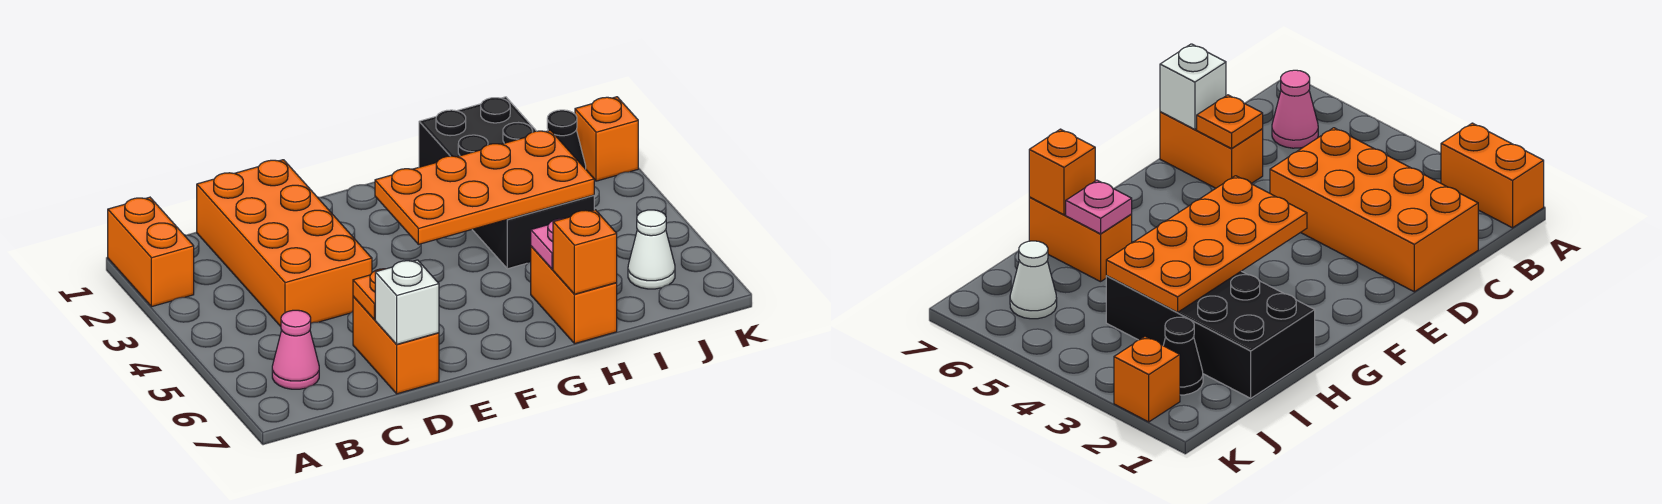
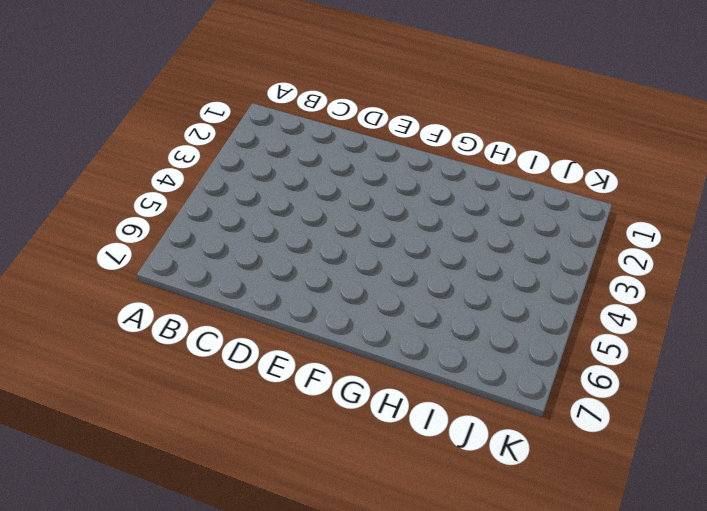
none -> orange 1x2 brick [108,197,194,307]
none -> pink 1x1 cone [272,310,319,389]
none -> orange 2x4 brick [197,160,372,327]

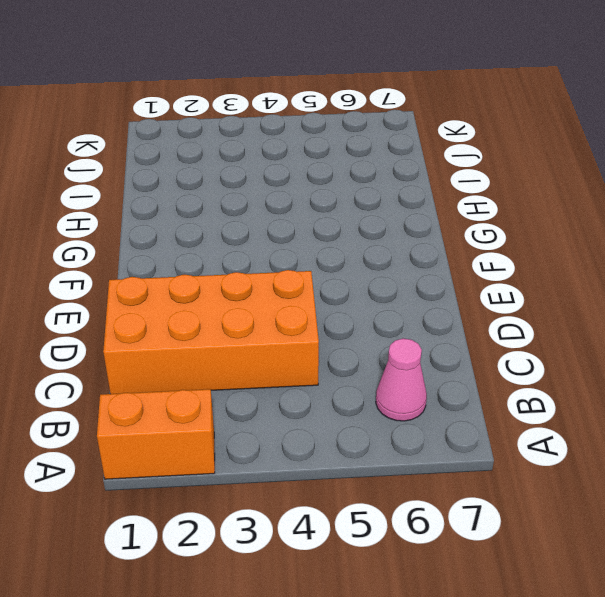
none -> orange 1x2 brick [353,296,439,394]
none -> black 2x4 brick [419,97,594,269]
none -> orange 1x2 brick [531,246,617,344]

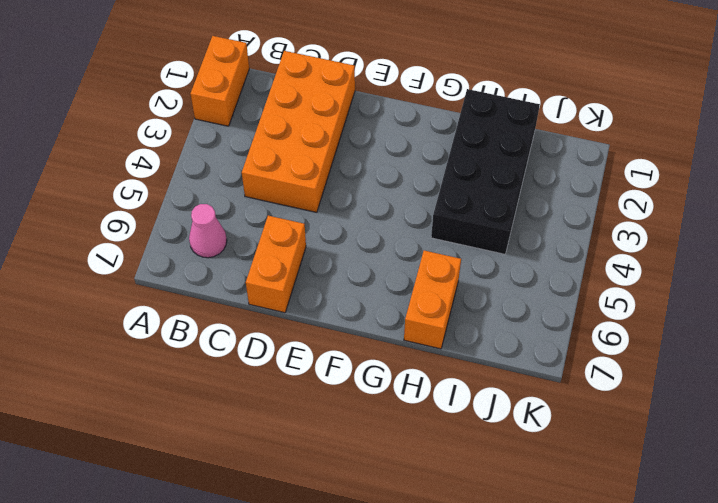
none -> black 1x1 cone [547,110,586,169]
none -> white 1x1 cone [628,210,675,289]
none -> orange 1x1 brick [575,97,638,181]

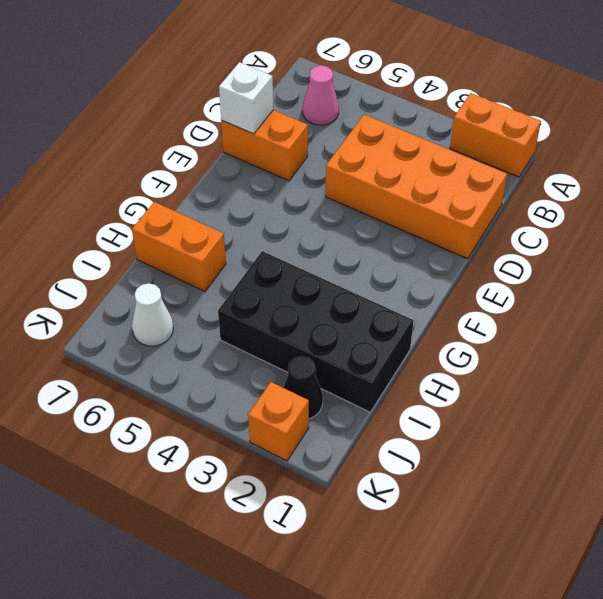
none -> orange 1x1 plate [353,269,384,319]
none -> orange 2x4 plate [375,130,594,244]
none -> pink 1x1 plate [531,218,564,269]

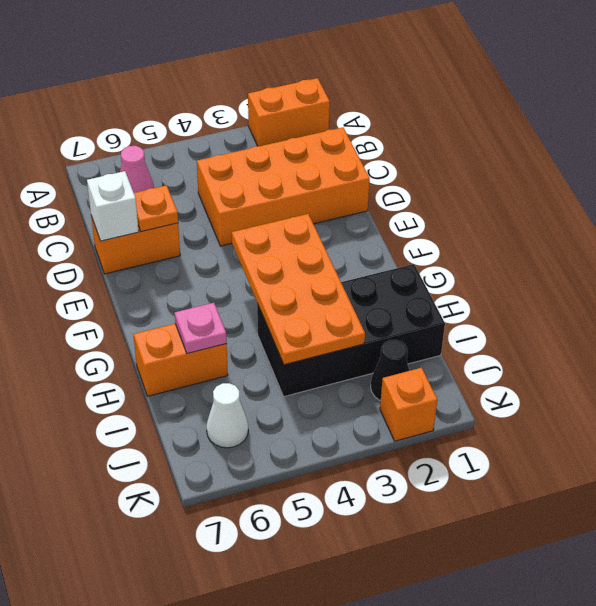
none -> orange 1x1 brick [553,210,617,294]

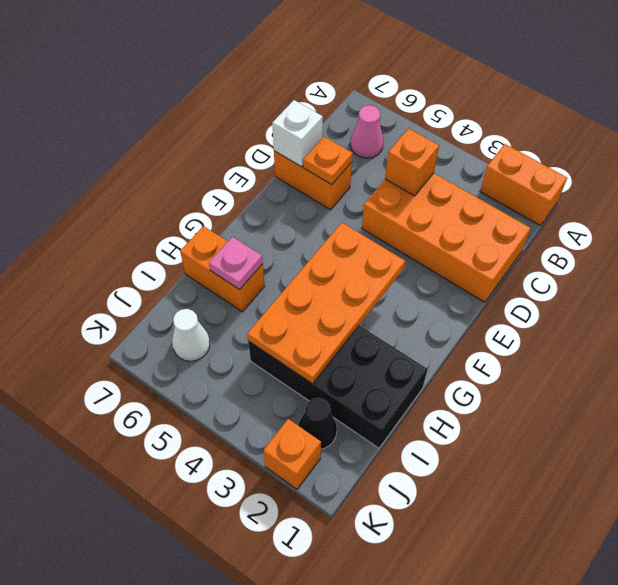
orange 1x1 brick [385,128,439,196] -> orange 1x1 brick moved to [553,210,617,294]

